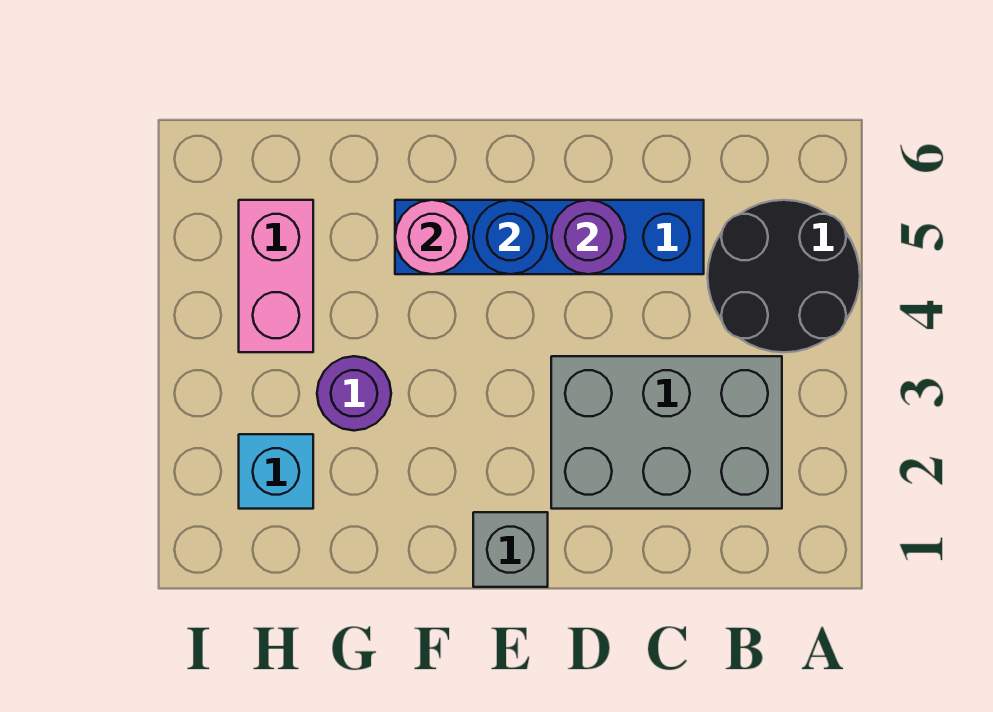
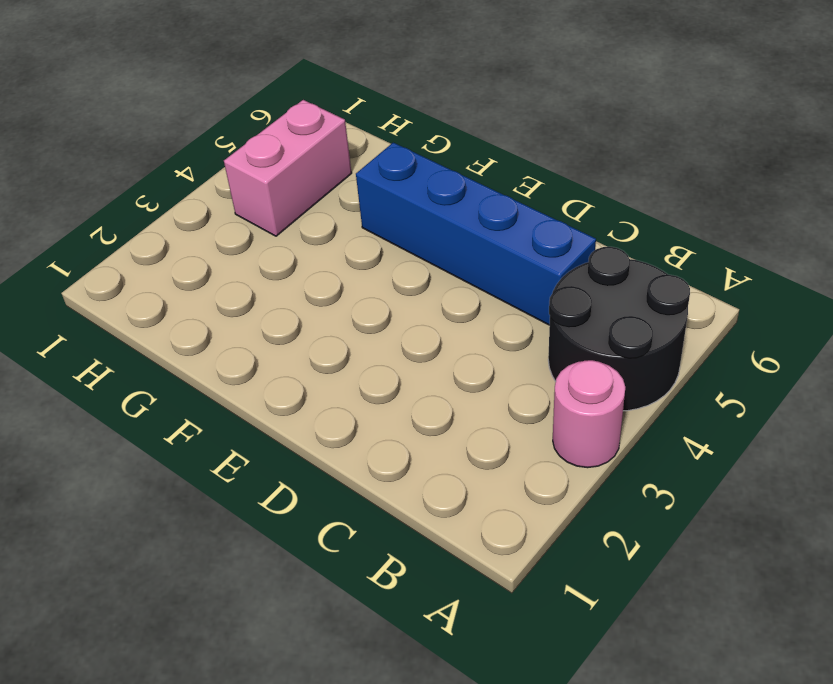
pink 1x1 round brick [553,360,625,468] -> pink 1x1 round brick moved to [395,200,469,274]
none -> grey 2x3 brick [551,356,782,509]
none -> grey 1x1 brick [473,512,548,587]

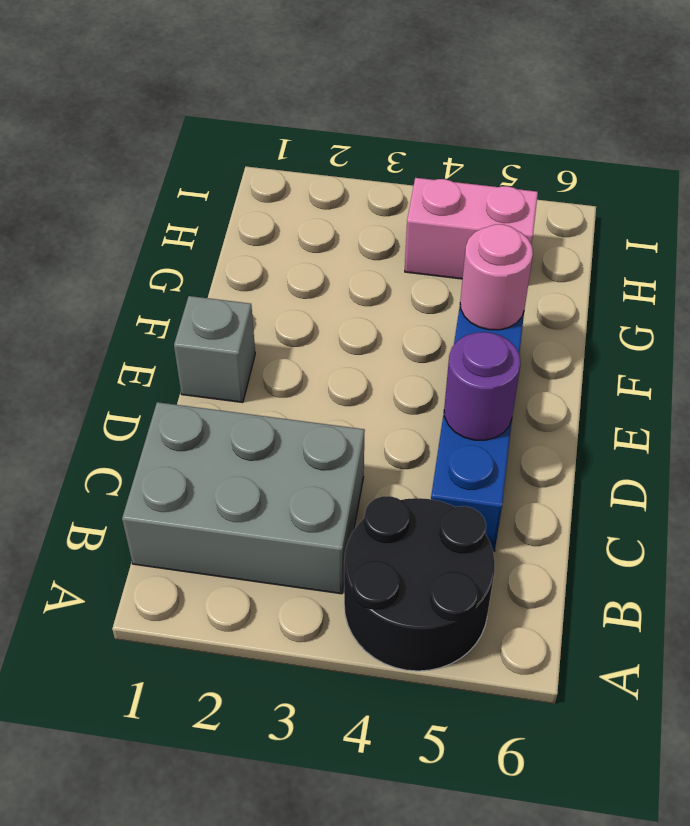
grey 2x3 brick [122,402,365,594] -> grey 2x3 brick turned to [551,356,782,509]
none -> purple 1x1 round brick [317,356,391,431]
none -> cyan 1x1 brick [239,434,313,509]

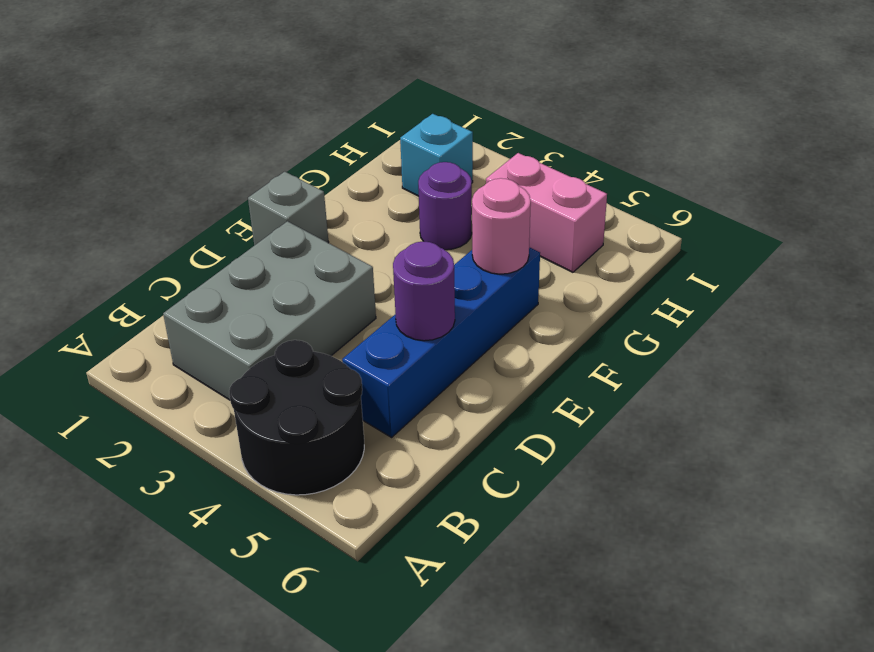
none -> blue 1x1 round brick [473,200,547,274]

